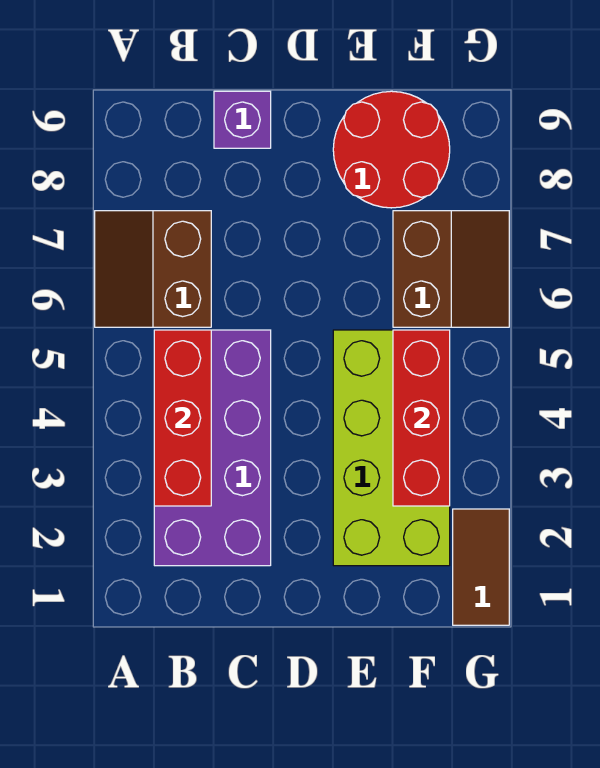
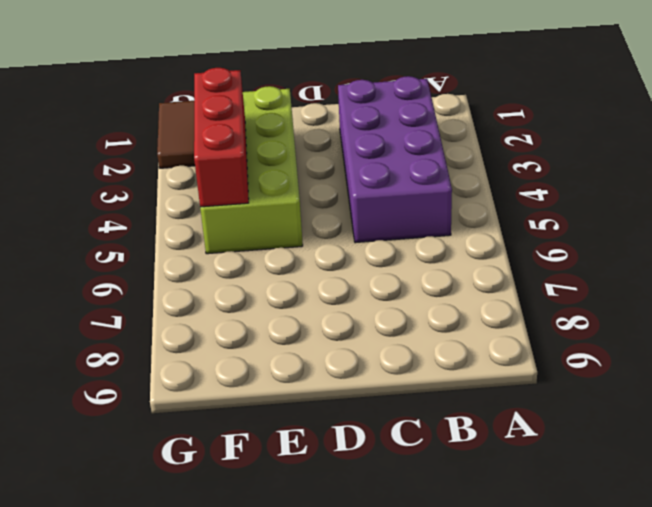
none -> brown 2x2 slope [95,211,211,327]
none -> purple 1x1 brick [214,91,271,148]

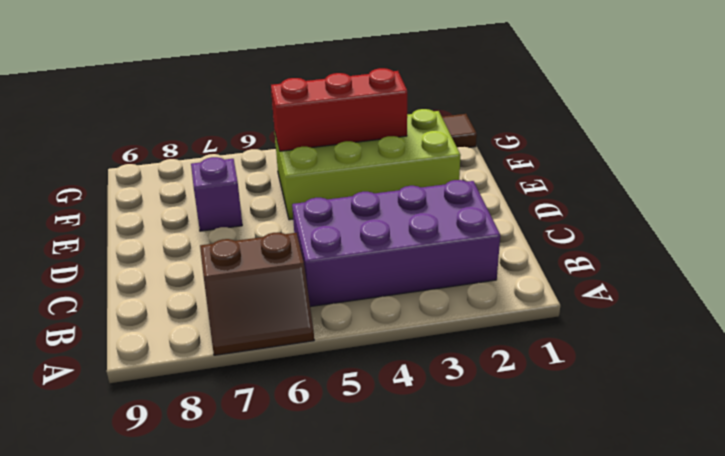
purple 1x1 brick [191,157,242,231] -> purple 1x1 brick moved to [214,91,271,148]
none -> red 2x2 round brick [333,91,450,208]
none -> brown 2x2 slope [393,211,509,327]

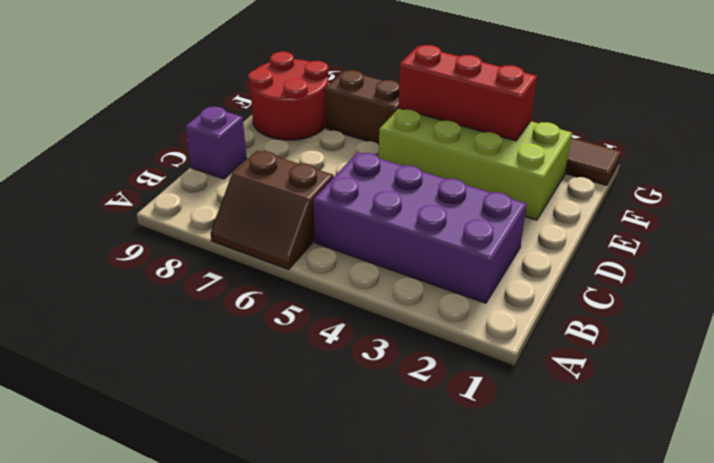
none -> red 1x3 brick [154,330,211,506]

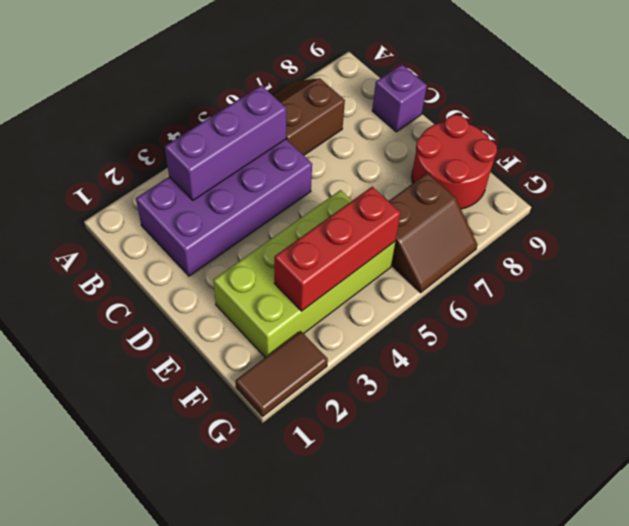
purple 1x3 brick [165,85,286,200] -> red 1x3 brick [154,330,211,506]

